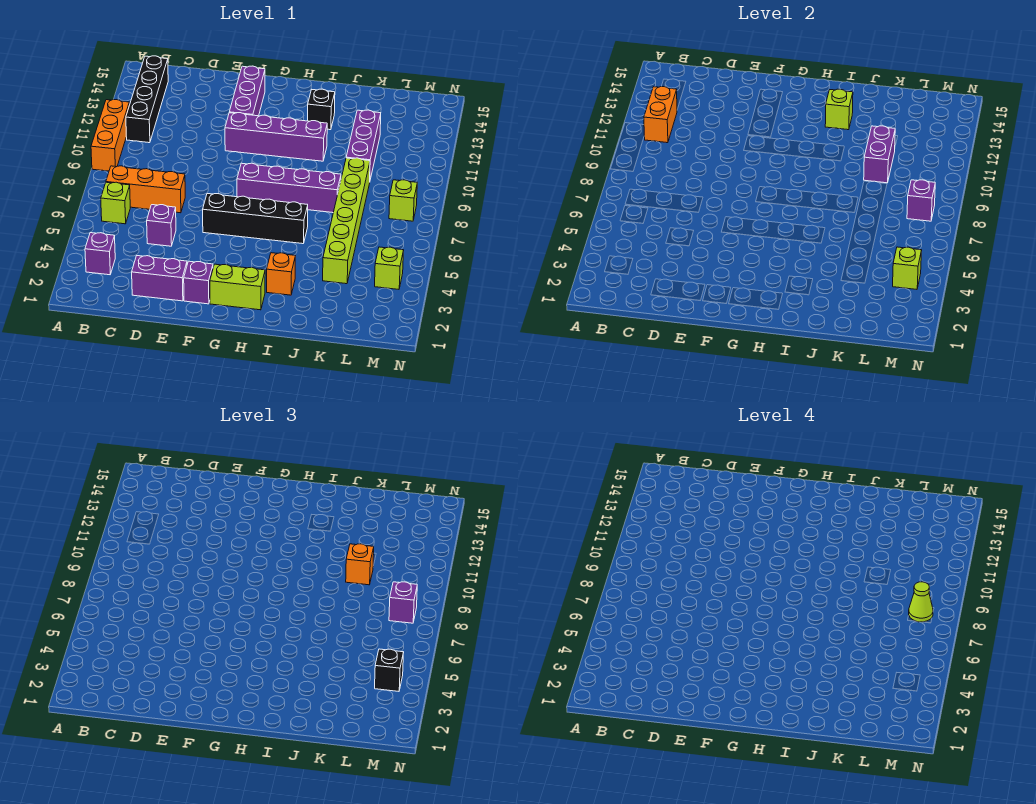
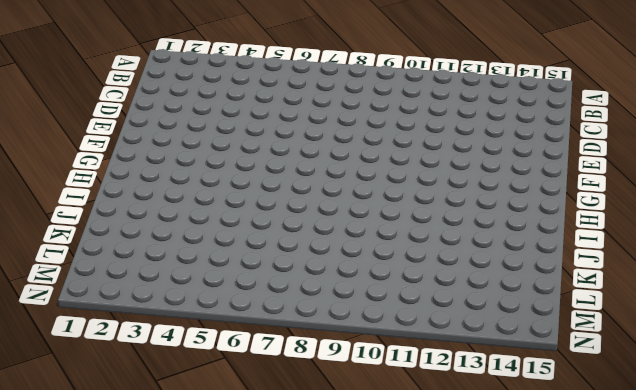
none -> orange 1x3 brick [91,100,129,171]
none -> purple 1x1 brick [85,233,115,275]
none -> lime 1x1 brick [101,182,130,224]

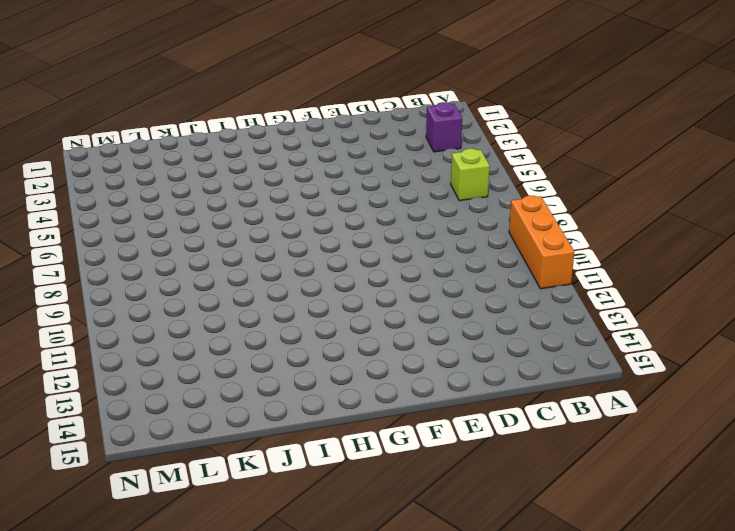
none -> orange 1x3 brick [106,166,185,213]
none -> black 1x4 brick [126,56,168,143]
none -> purple 1x2 brick [132,256,187,301]

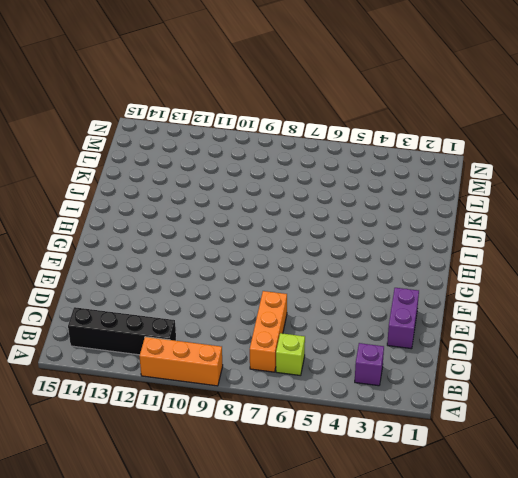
none -> purple 1x1 brick [147,205,176,246]
none -> purple 1x1 brick [184,261,213,304]
none -> black 1x4 brick [203,194,308,244]

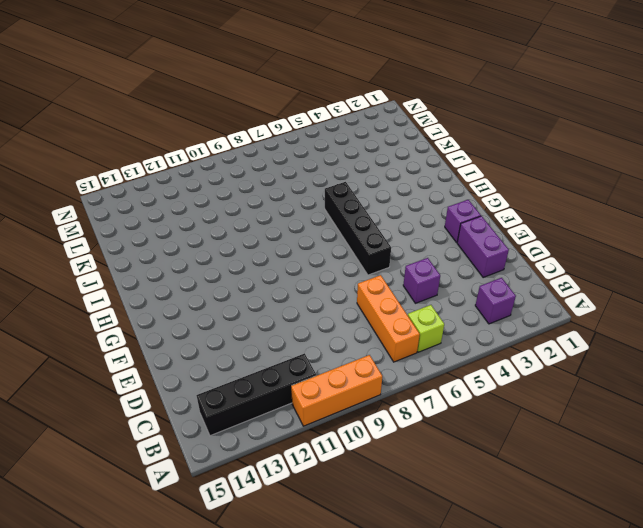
none -> purple 1x4 brick [225,113,327,161]
none -> purple 1x3 brick [229,66,265,116]
none -> lime 1x2 brick [210,264,265,310]

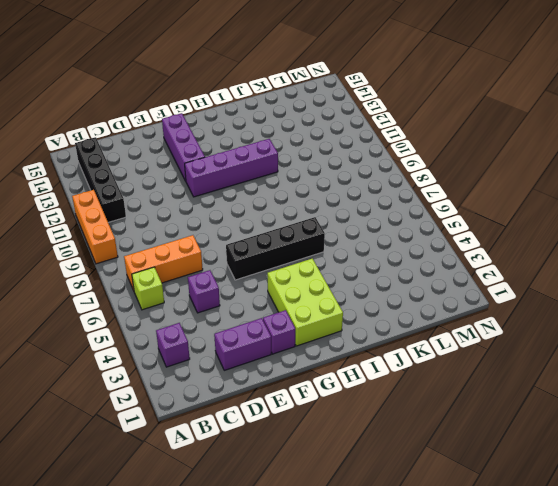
lime 2x3 brick [267,258,343,346] -> lime 1x2 brick [210,264,265,310]
none -> purple 1x4 brick [237,163,341,213]
none -> orange 1x1 brick [267,253,295,295]
none -> black 1x1 brick [308,89,335,130]

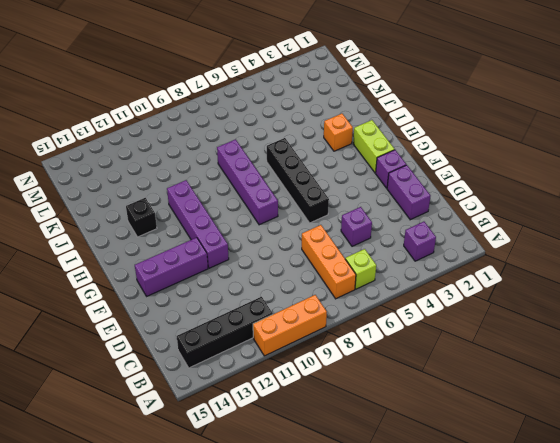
none -> lime 1x6 brick [323,158,370,284]
none -> purple 1x3 brick [346,110,381,179]
none -> lime 1x1 brick [375,247,404,289]

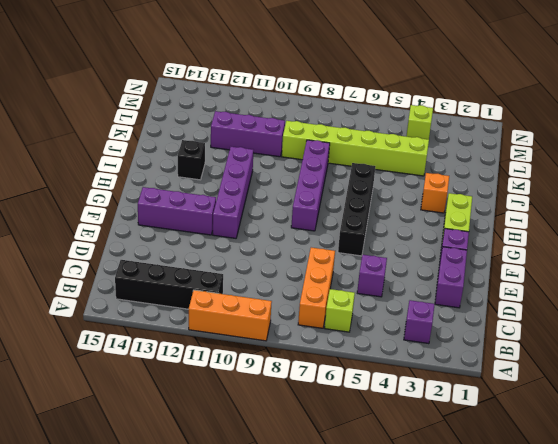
none -> lime 1x1 brick [389,180,417,221]
none -> orange 1x2 brick [644,87,677,143]
none -> lime 1x1 brick [825,89,853,130]

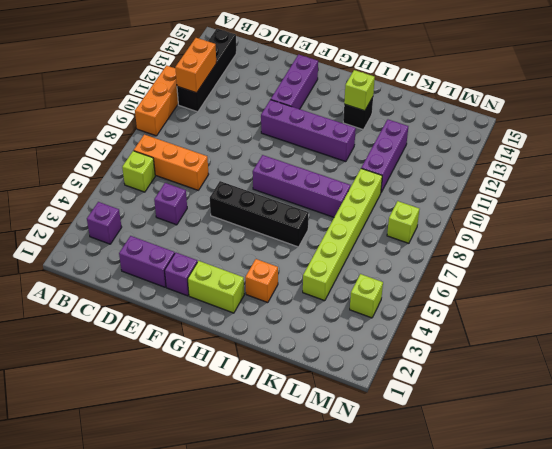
none -> purple 1x2 brick [864,126,895,183]
none -> lime 1x1 brick [893,247,922,289]
none -> purple 1x1 brick [907,180,935,221]

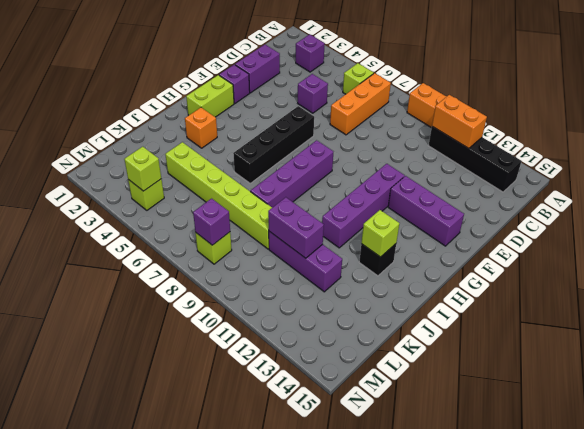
none -> orange 1x1 brick [346,544,374,585]
none -> black 1x1 brick [375,649,404,691]
none -> purple 1x1 brick [389,582,417,623]

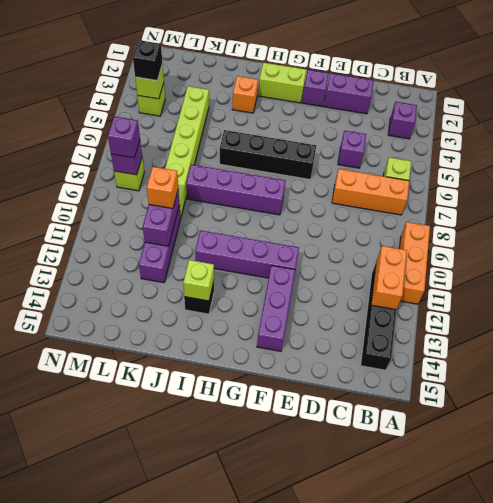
none -> lime 1x1 cone [909,582,933,622]

